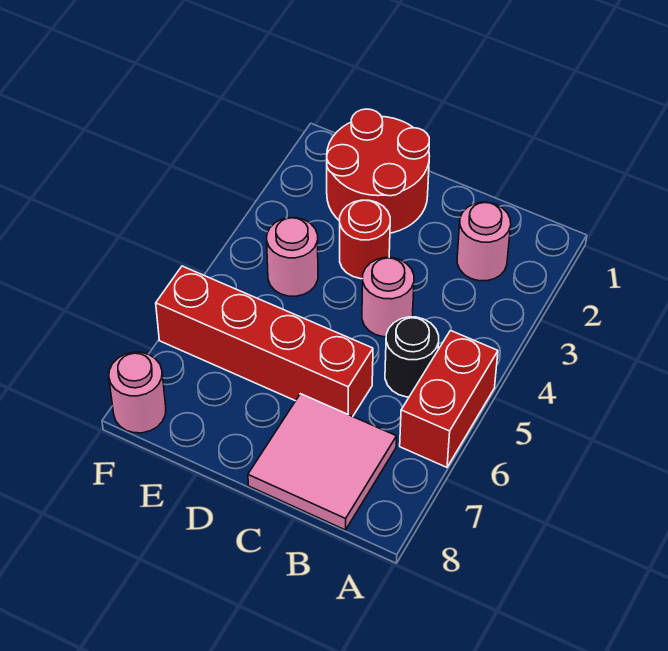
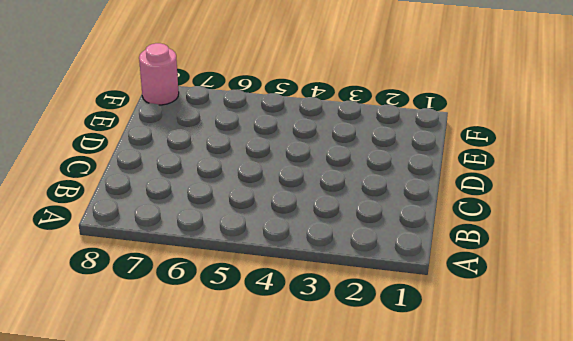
none -> red 1x2 brick [400,331,498,467]
none -> pink 1x1 round brick [457,202,511,281]

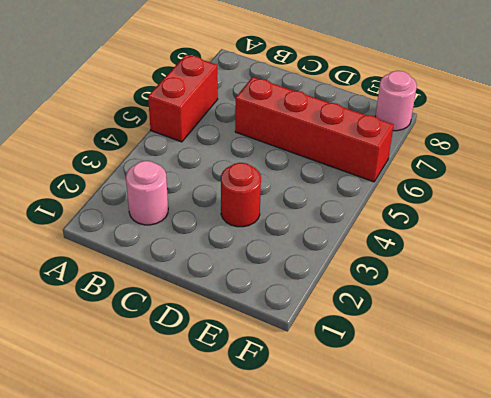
none -> black 1x1 round brick [385,317,439,397]
none -> pink 2x2 tile [248,394,397,530]

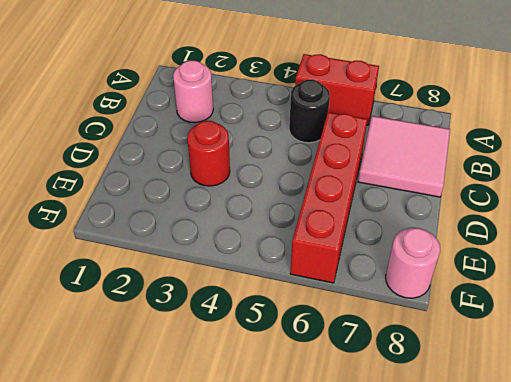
none -> pink 1x1 round brick [362,258,414,337]
none -> red 2x2 round brick [327,109,429,233]

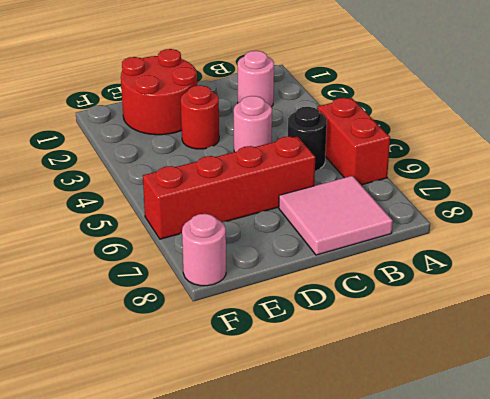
none -> pink 1x1 round brick [267,218,318,296]

